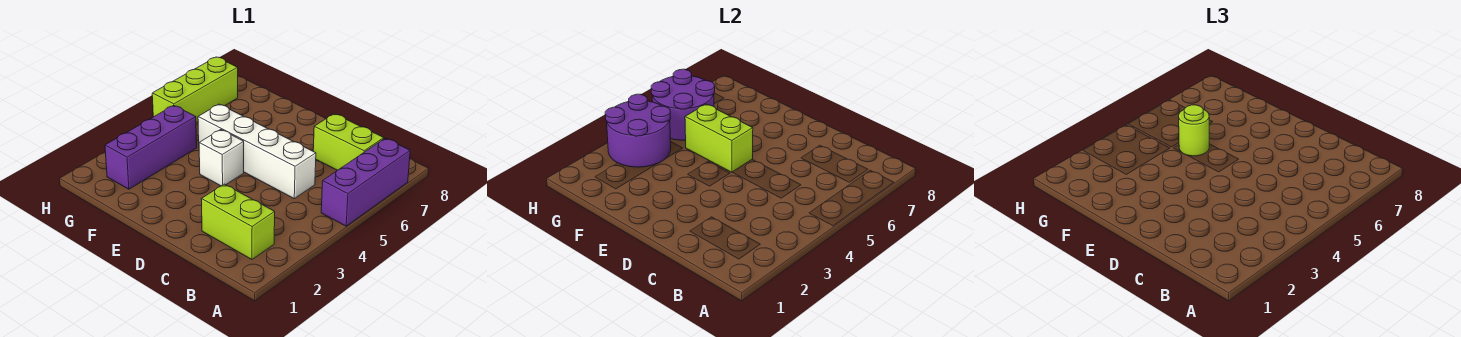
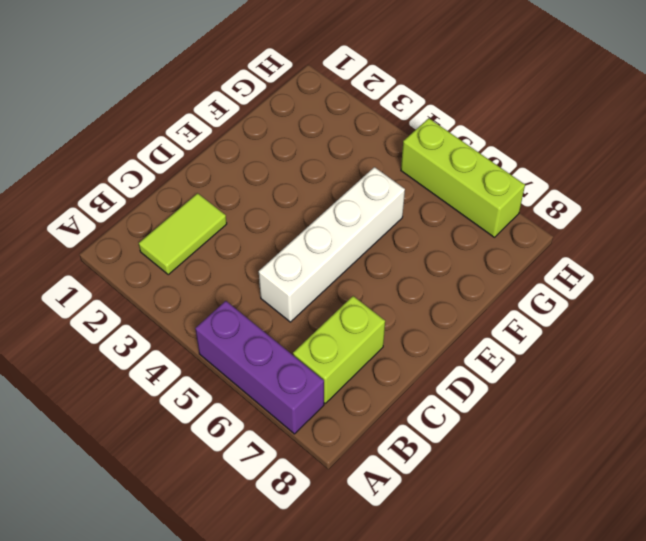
lime 1x2 tile [139,193,227,275] -> lime 1x2 brick [201,184,275,259]
none -> white 1x1 brick [199,130,244,186]
none -> purple 1x3 brick [105,105,197,189]

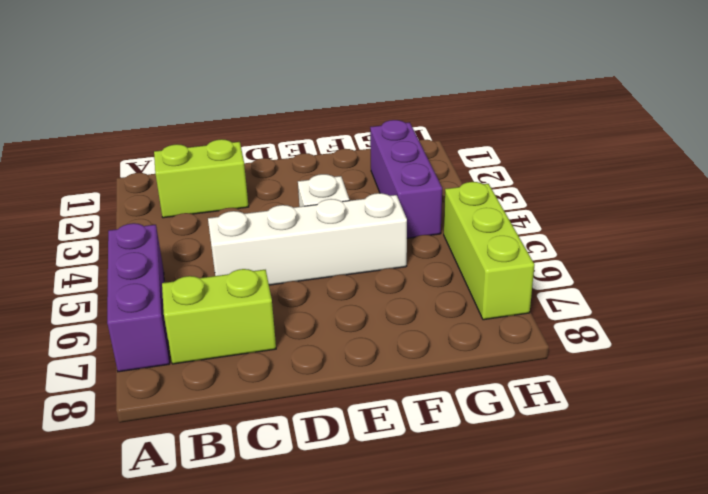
none -> lime 1x2 brick [685,104,753,172]
none -> purple 2x2 round brick [605,94,671,167]

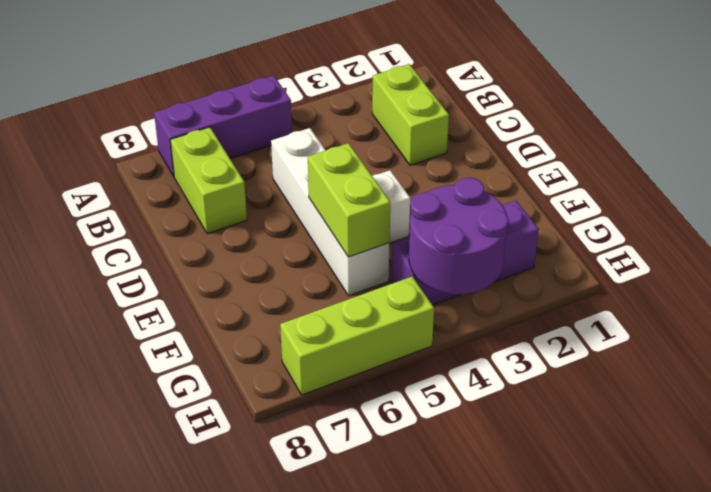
none -> purple 2x2 round brick [651,69,715,140]
none -> lime 1x1 round brick [1179,105,1209,156]

